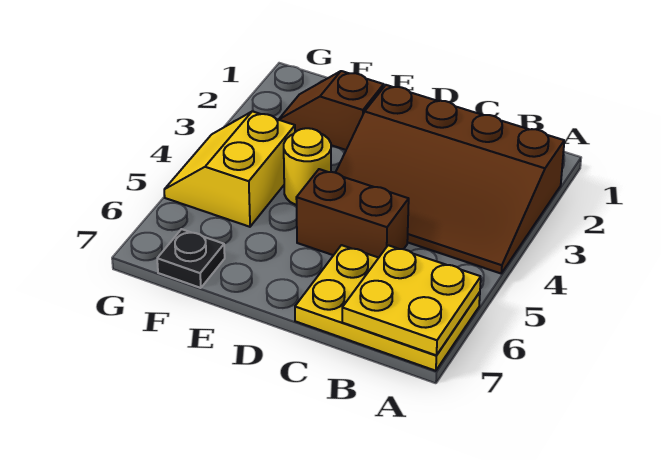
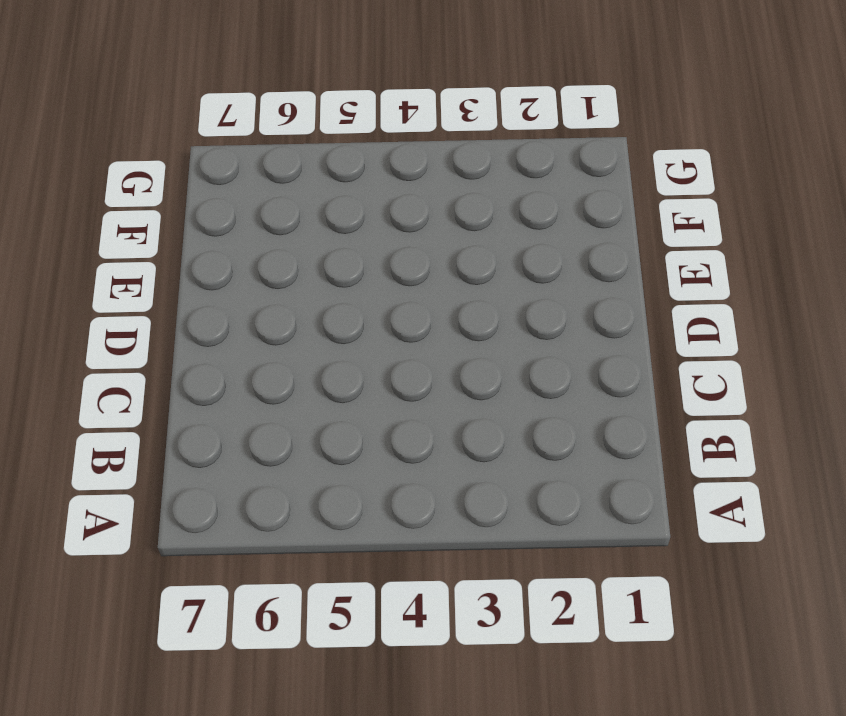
none -> brown 3x4 slope [336,85,564,273]
none -> yellow 2x3 plate [295,245,480,371]

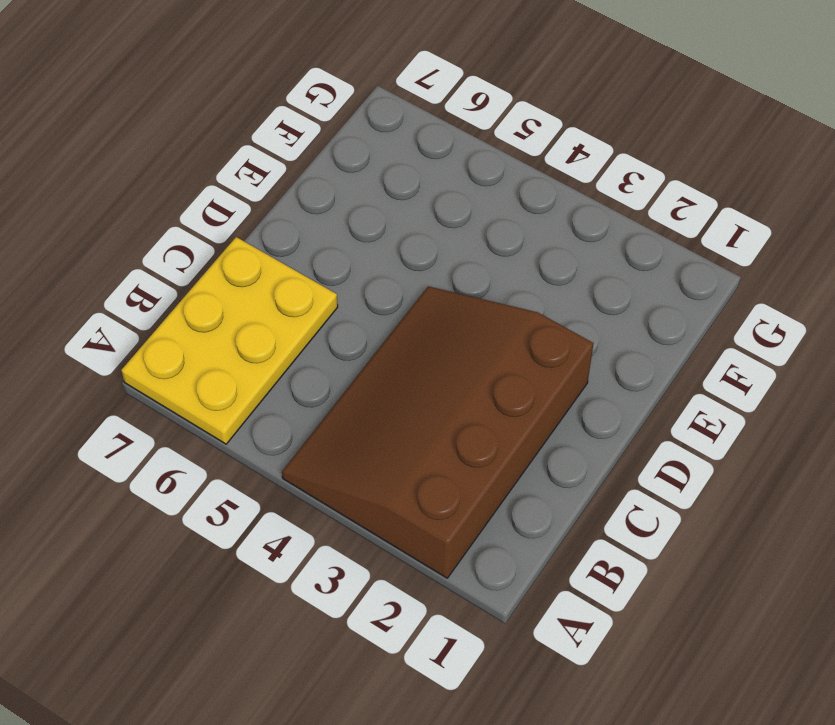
none -> brown 1x2 brick [296,169,409,258]
none -> brown 1x2 slope [279,71,384,150]

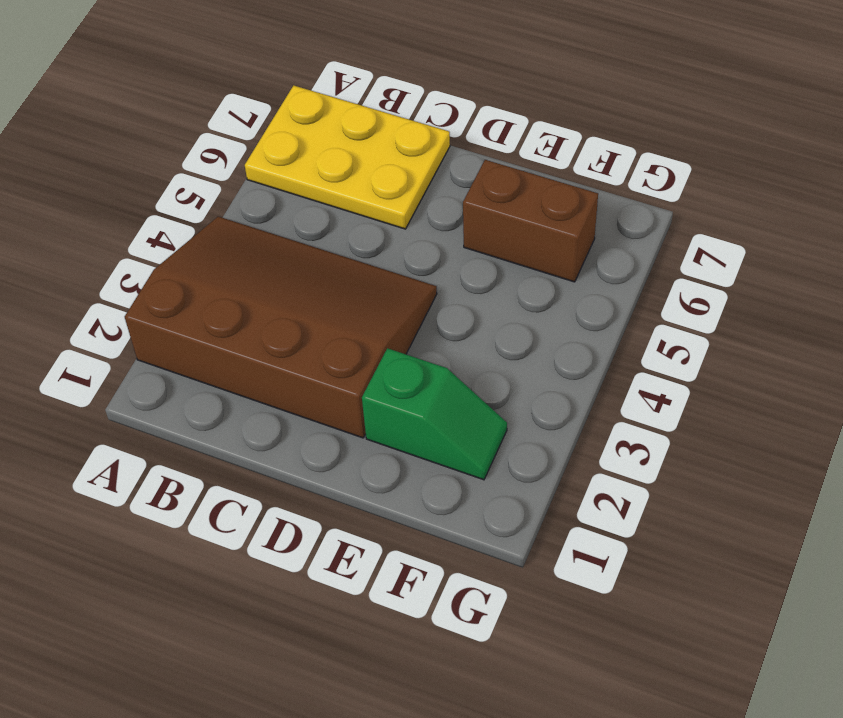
green 1x2 slope [362,348,507,480] -> brown 1x2 slope [279,71,384,150]
brown 1x2 brick [463,160,598,282] -> brown 1x2 brick moved to [296,169,409,258]
none -> yellow 1x1 round brick [284,128,331,205]
none -> yellow 2x2 slope [164,111,295,227]

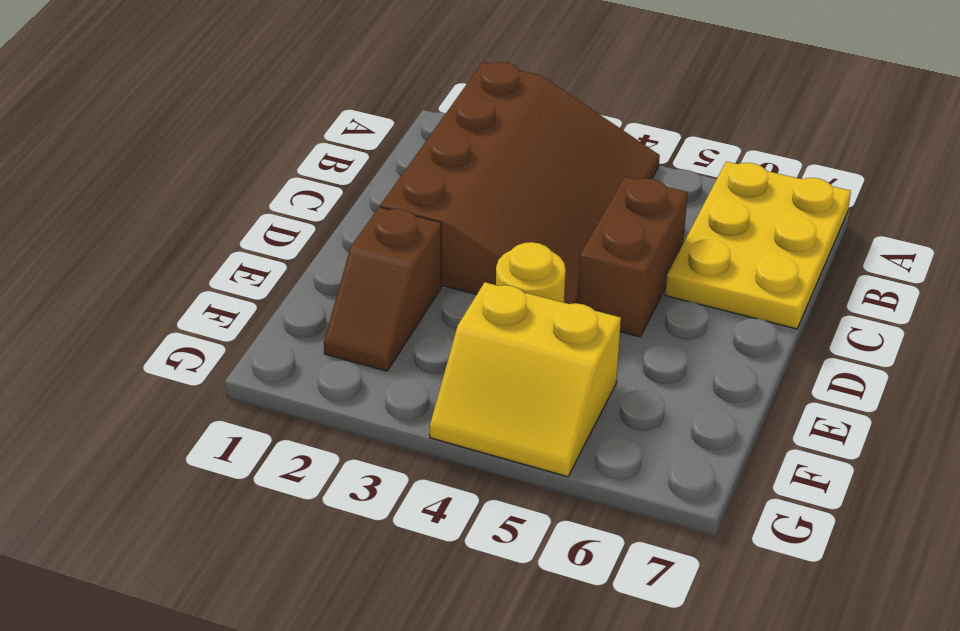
none -> black 1x1 plate [157,229,225,288]
none -> yellow 2x2 plate [342,245,481,355]

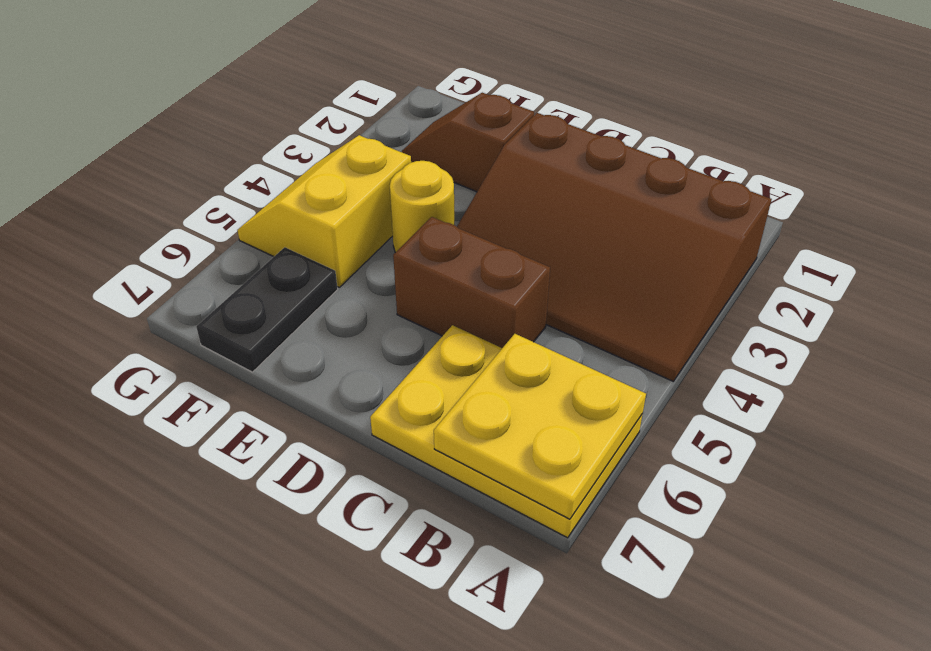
black 1x2 plate [196,247,338,372] -> black 1x1 plate [157,229,225,288]

